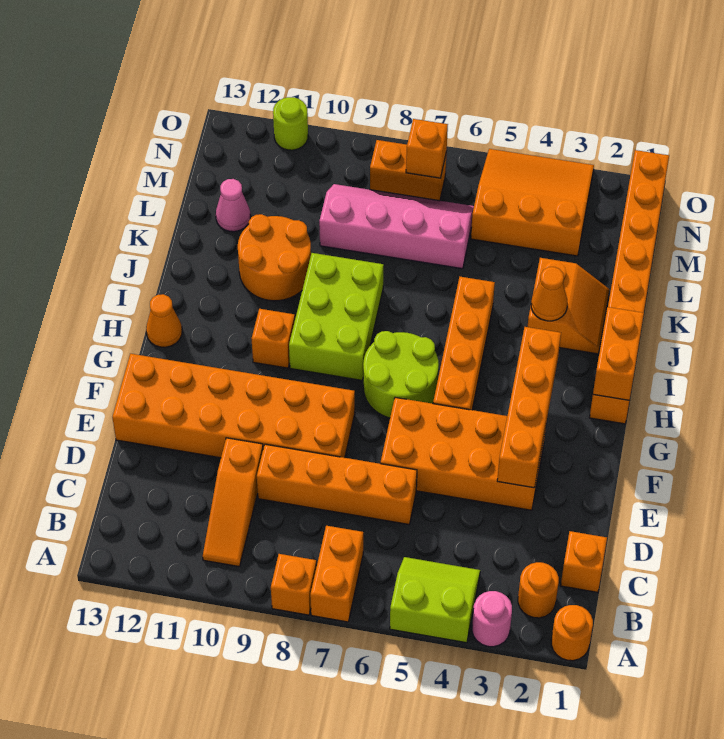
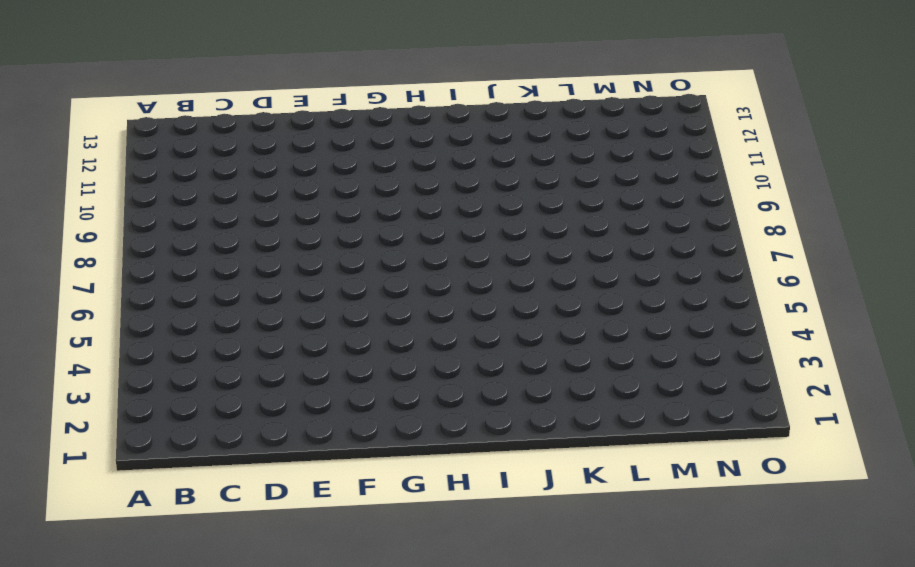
none -> orange 1x1 round brick [551,605,593,661]
none -> pink 1x1 round brick [472,591,512,647]
none -> lime 2x2 slope [390,557,480,643]

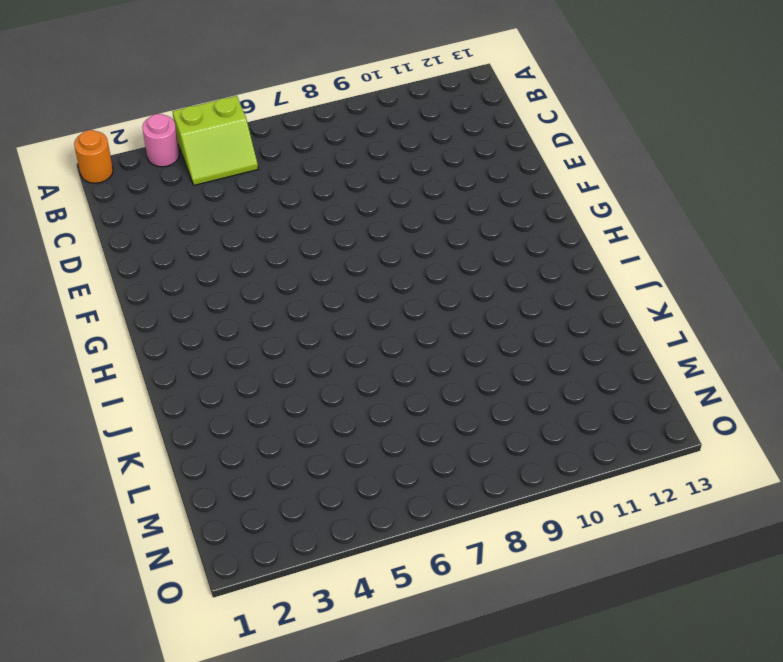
none -> orange 1x2 brick [310,526,363,622]
none -> orange 1x1 brick [271,554,316,615]
none -> orange 1x1 round brick [518,562,559,618]

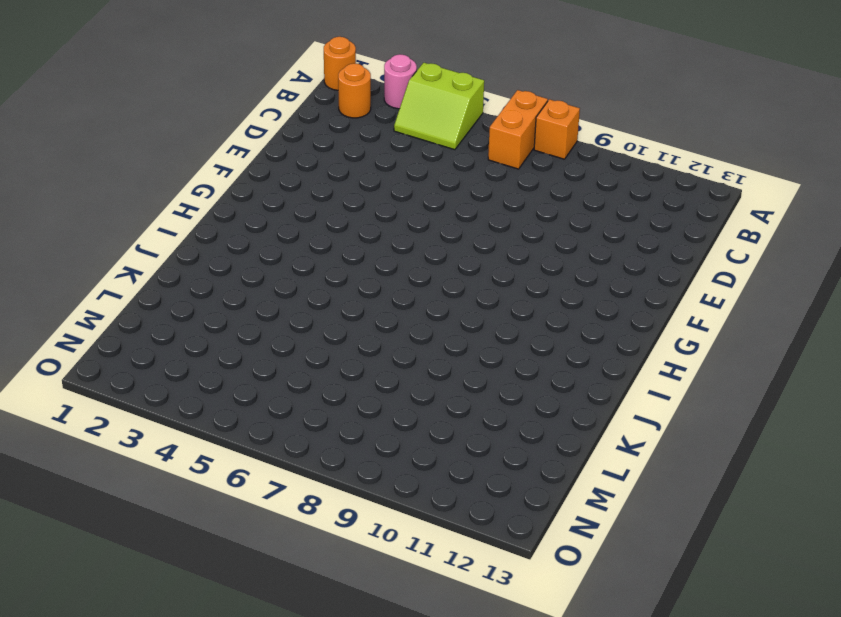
none -> orange 1x3 slope [203,438,263,567]
none -> orange 1x1 brick [561,531,607,592]
none -> orange 1x4 brick [257,444,417,525]

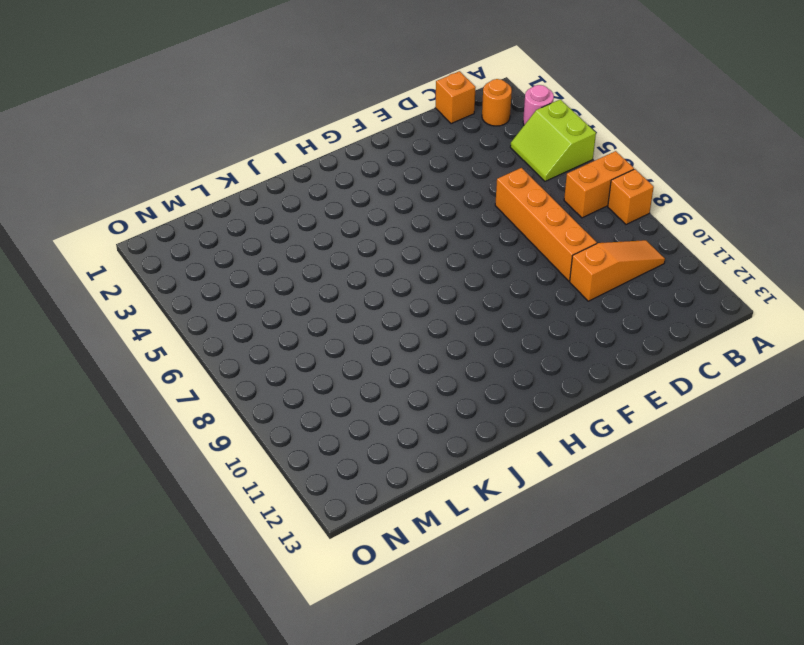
none -> orange 1x1 round brick [551,605,593,661]
none -> orange 2x4 brick [381,397,546,510]
none -> orange 2x6 brick [112,354,355,458]

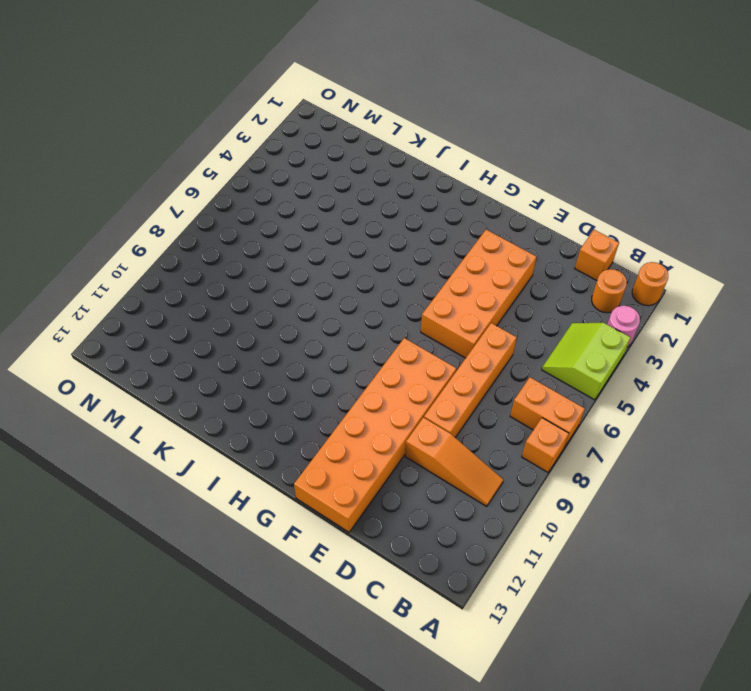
none -> orange 1x4 brick [433,277,495,410]
none -> lime 2x2 round brick [363,331,439,418]
none -> orange 1x8 brick [589,150,669,424]

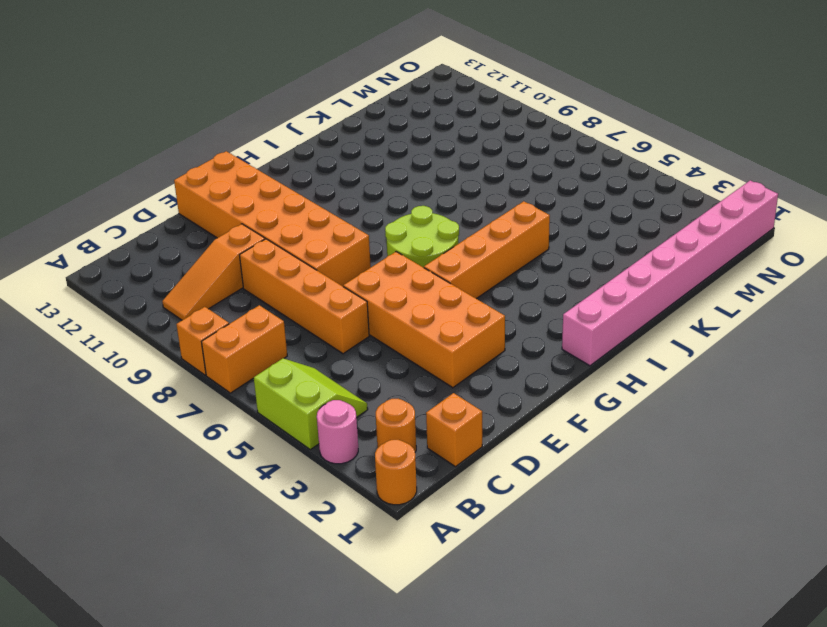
pink 1x8 brick [562,180,778,366] -> orange 1x8 brick [589,150,669,424]
none -> lime 2x3 brick [289,253,383,380]
none -> orange 1x1 brick [252,309,295,368]
none -> orange 1x1 cone [146,294,182,347]

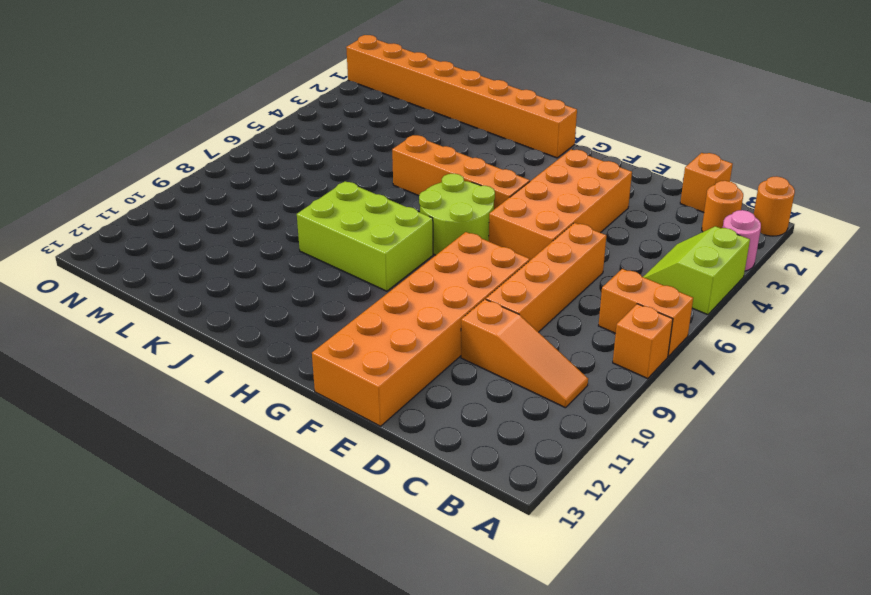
none -> orange 1x1 brick [252,309,295,368]
none -> orange 1x1 cone [146,294,182,347]
none -> orange 2x2 slope [528,258,609,354]

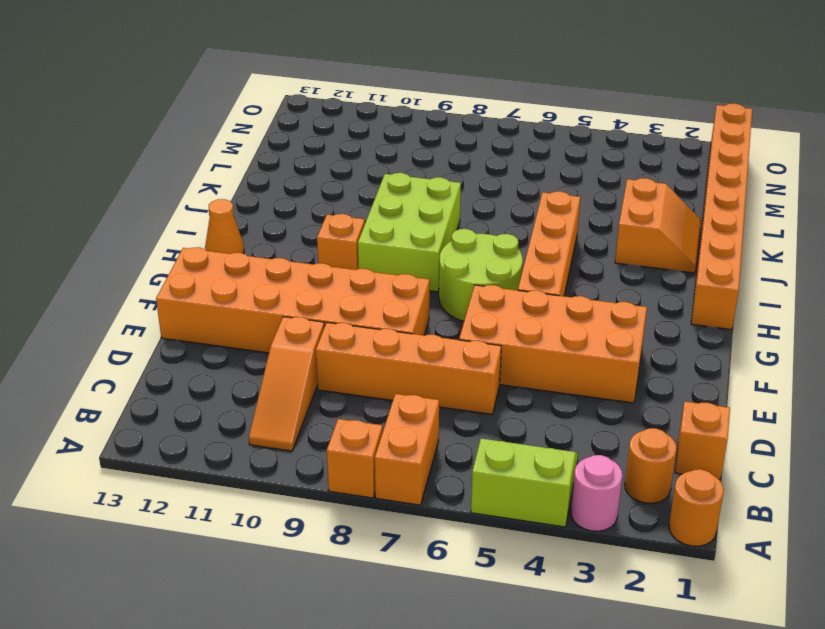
none -> orange 2x2 round brick [238,214,311,301]
none -> pink 2x4 slope [319,184,474,269]
none -> pink 1x1 cone [216,179,251,232]

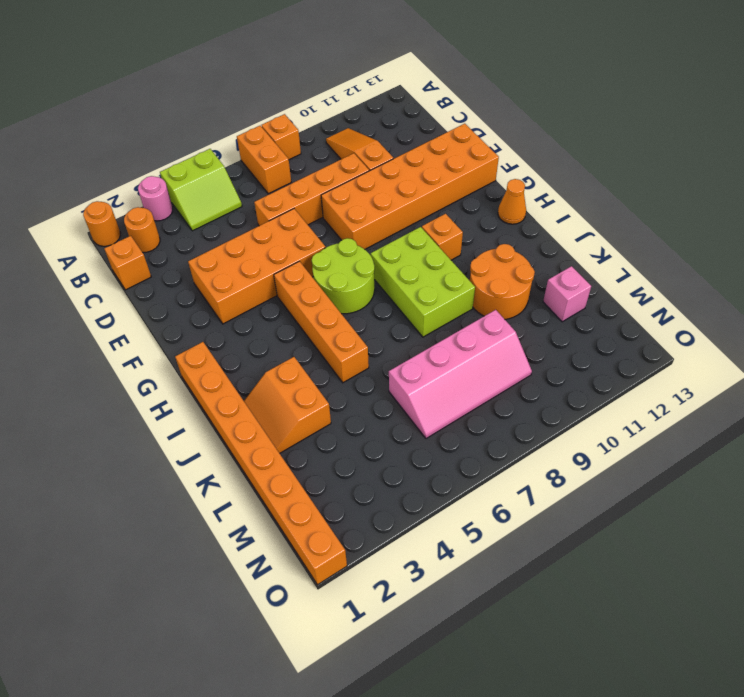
pink 1x1 brick [543,266,591,322] -> pink 1x1 cone [216,179,251,232]
none -> orange 3x3 slope [471,149,594,256]
none -> orange 1x2 brick [370,140,447,201]
none -> lime 1x1 round brick [273,97,308,150]

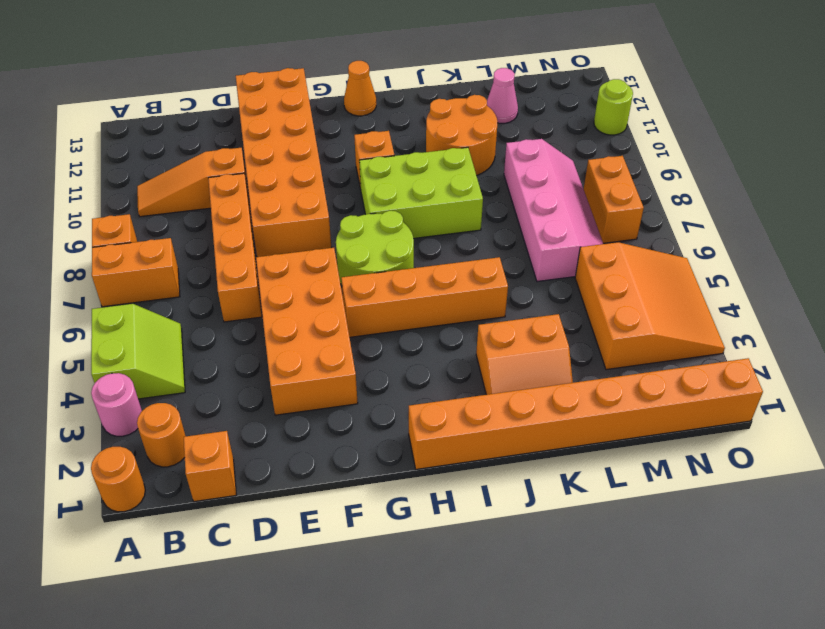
none -> orange 1x4 brick [497,327,561,488]
none -> orange 1x2 brick [593,307,644,400]
none -> orange 1x1 cone [531,267,567,321]

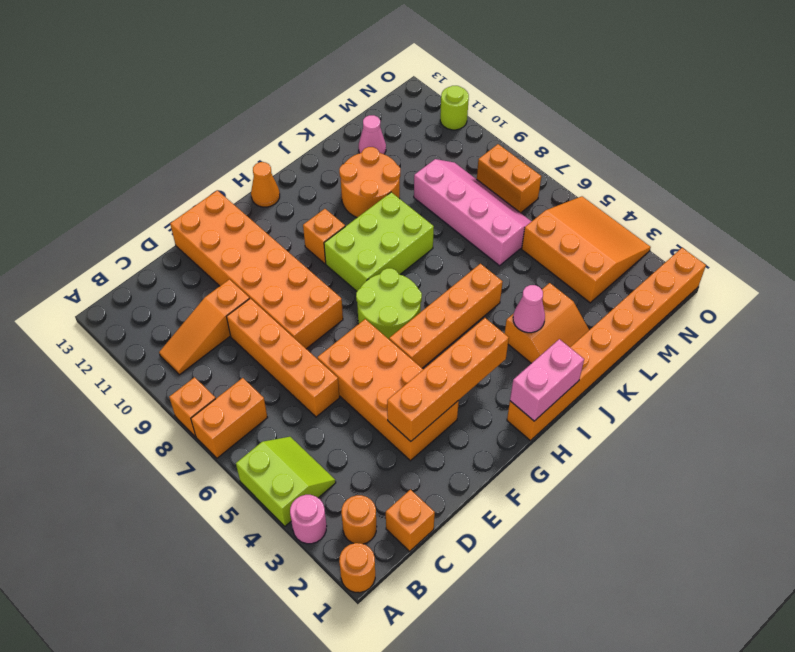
pink 1x2 brick [510,339,584,421] -> orange 1x2 brick [593,307,644,400]
pink 1x1 cone [513,285,545,333] -> orange 1x1 cone [531,267,567,321]
none -> orange 1x1 brick [406,119,448,178]

